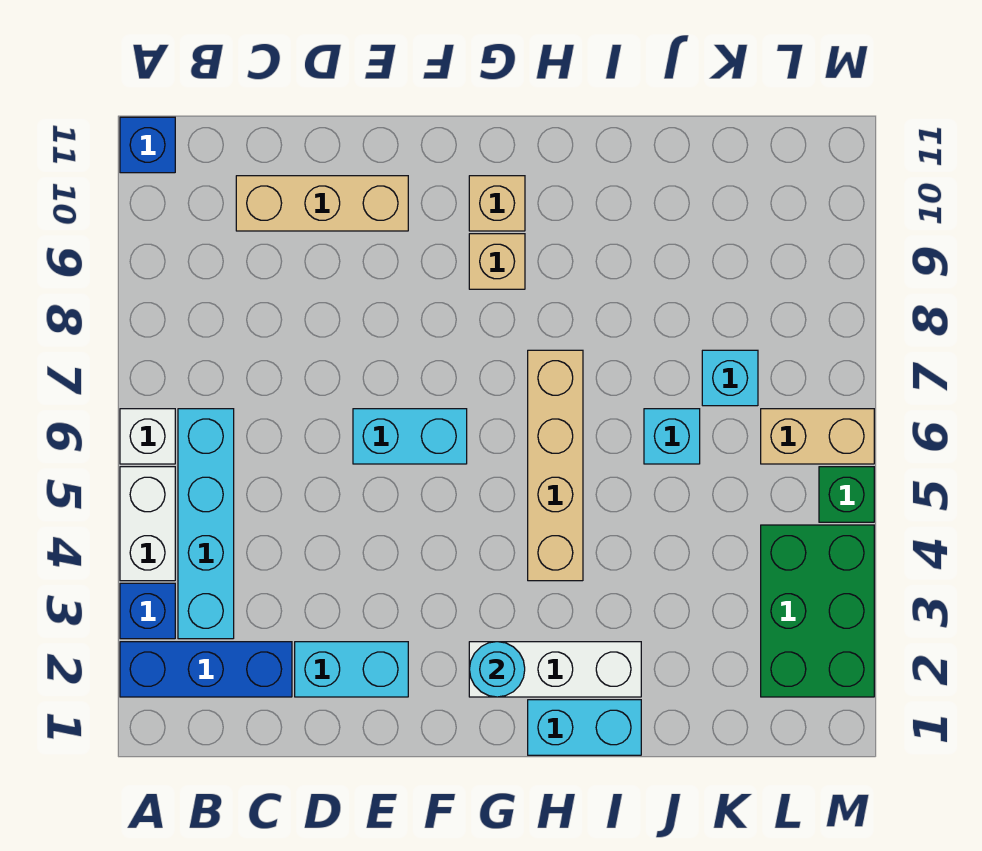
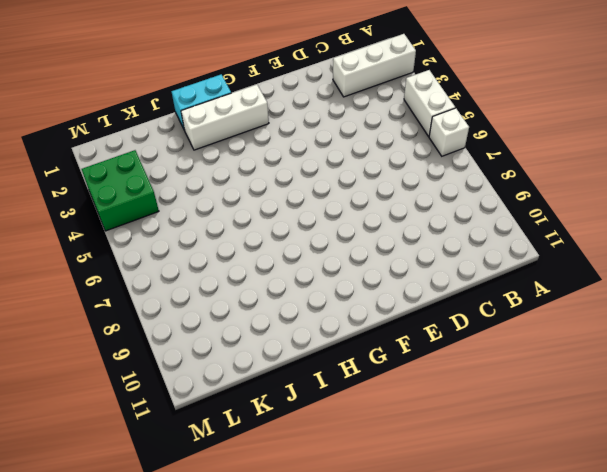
white 1x3 brick [333,34,416,97] -> blue 1x3 brick [120,642,292,697]
green 2x2 brick [82,150,159,231] -> green 2x3 brick [761,525,874,697]
none -> blue 1x1 brick [120,583,175,639]
none -> blue 1x1 brick [120,117,175,173]
none -> cyan 1x4 brick [178,409,234,639]

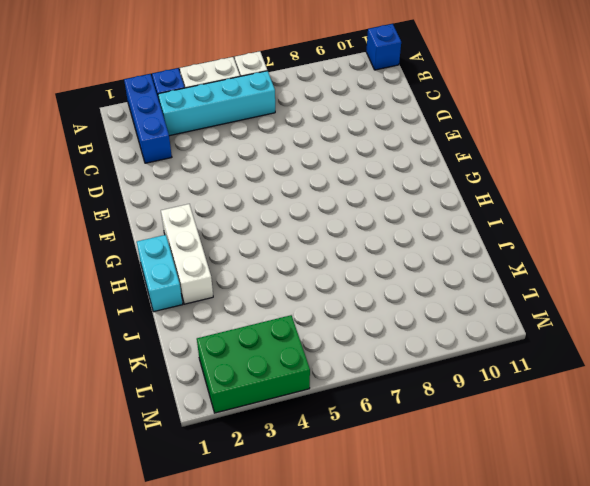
none -> tan 1x3 brick [236,176,408,231]
none -> cyan 1x2 brick [295,642,408,697]
none -> cyan 1x2 brick [353,409,467,464]

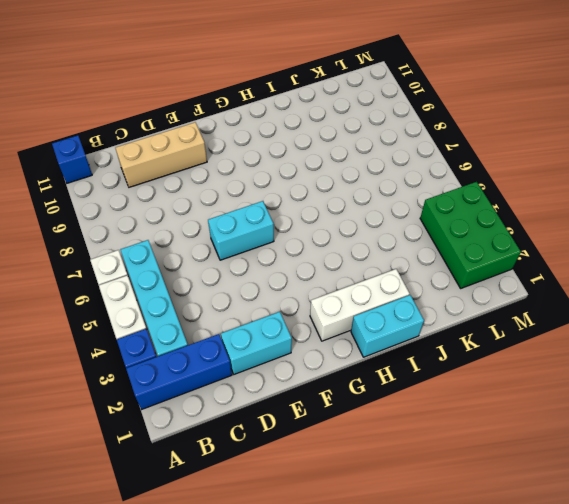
none -> tan 1x1 brick [469,234,525,289]
none -> tan 1x1 brick [469,176,525,231]
none -> tan 1x4 brick [528,350,583,581]

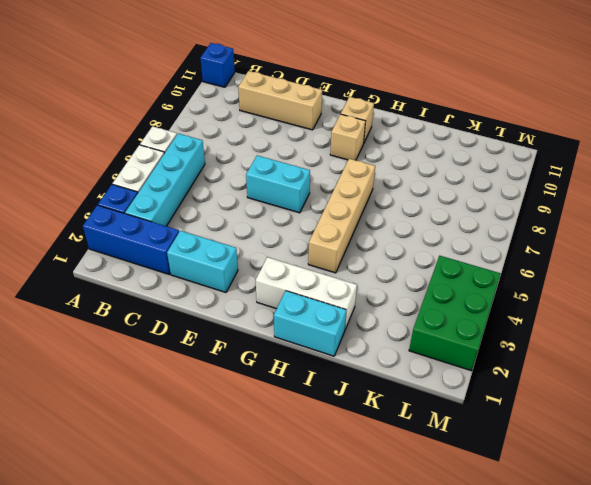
none -> cyan 1x1 brick [644,409,700,464]
none -> cyan 1x1 brick [702,350,758,406]
none -> tan 1x2 brick [761,409,874,464]

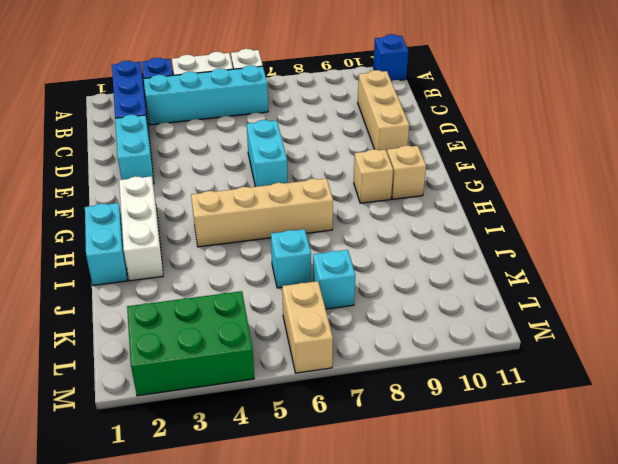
none -> green 1x1 brick [819,467,874,522]
none -> cyan 1x1 round brick [469,642,525,697]

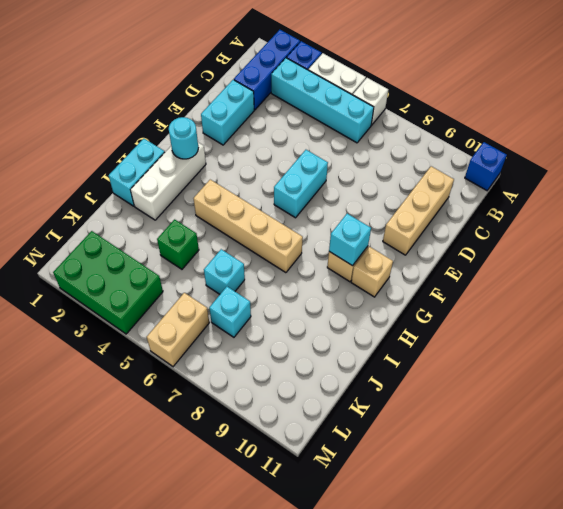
cyan 1x1 brick [329,214,371,266] -> none
green 1x1 brick [157,219,199,269] -> green 1x1 brick moved to [819,467,874,522]

